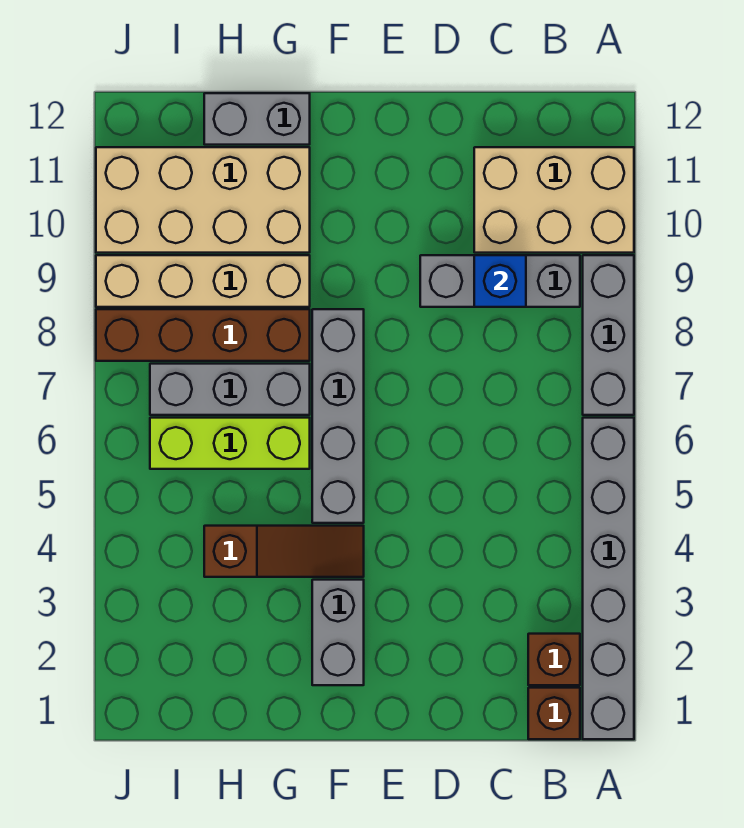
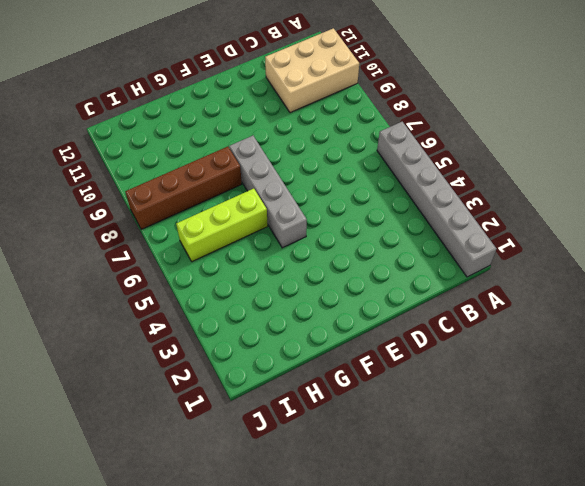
none -> grey 1x3 brick [583,255,634,415]
none -> brown 1x1 brick [528,688,580,739]
none -> brown 1x1 brick [528,634,580,685]

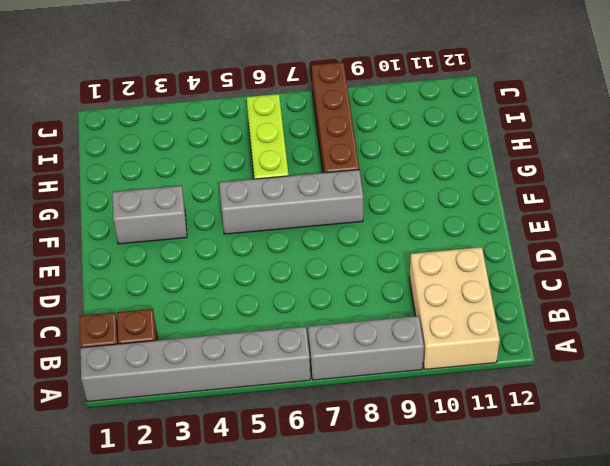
none -> grey 1x3 brick [420,255,580,307]
none -> brown 1x3 slope [204,526,364,577]
none -> grey 1x3 brick [150,364,310,415]

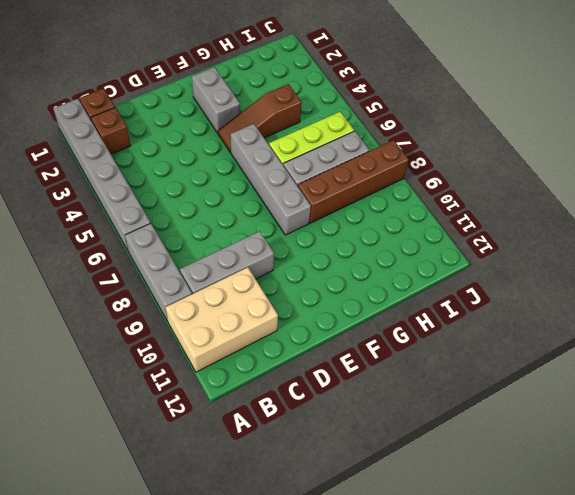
none -> tan 1x4 brick [96,255,310,307]
none -> tan 2x4 brick [96,147,310,253]
none -> grey 1x2 brick [204,93,310,145]

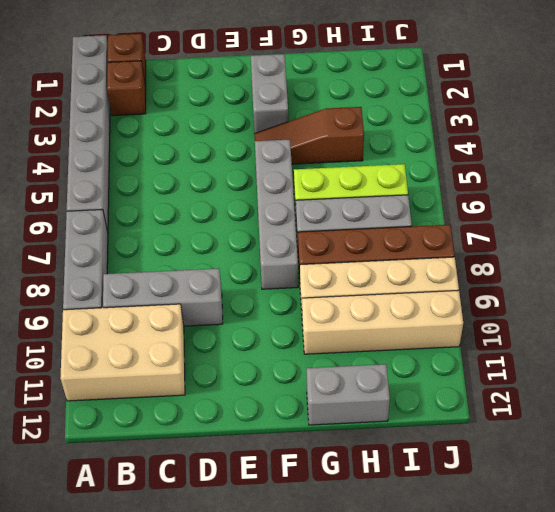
tan 1x4 brick [302,290,463,354] -> tan 2x4 brick [96,147,310,253]
none -> blue 1x1 brick [474,255,526,307]

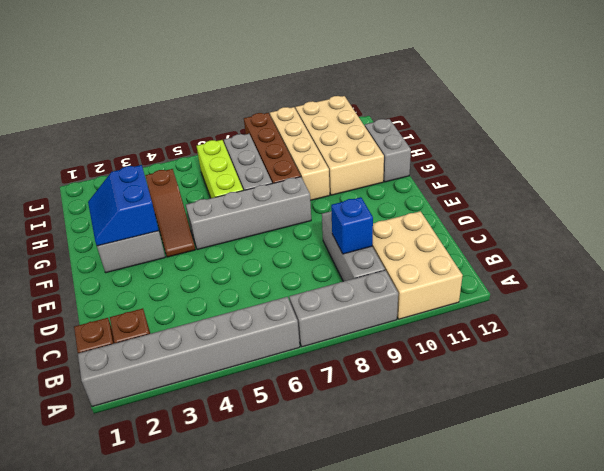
blue 2x2 slope [88,165,159,246] -> none

